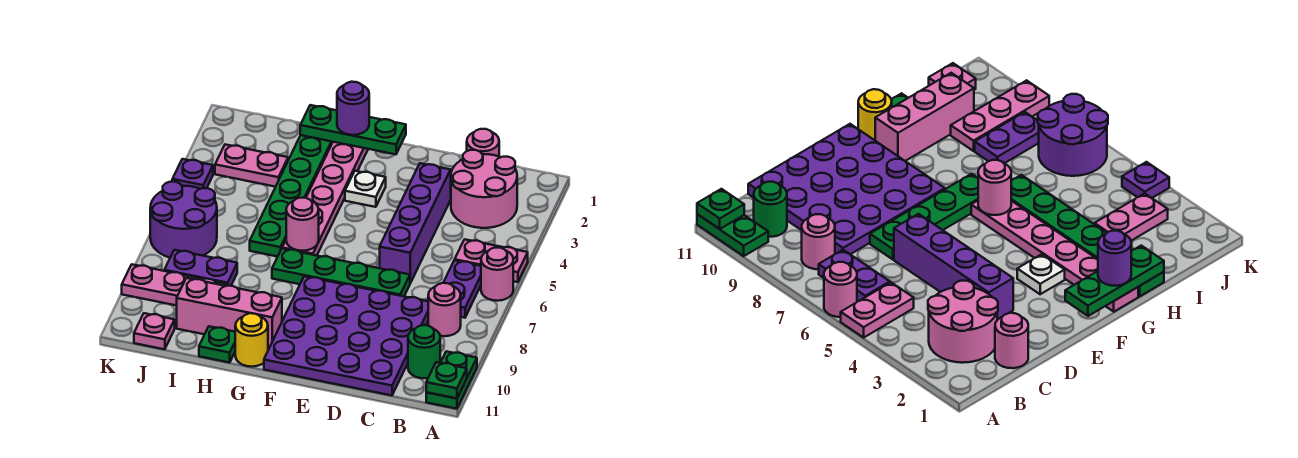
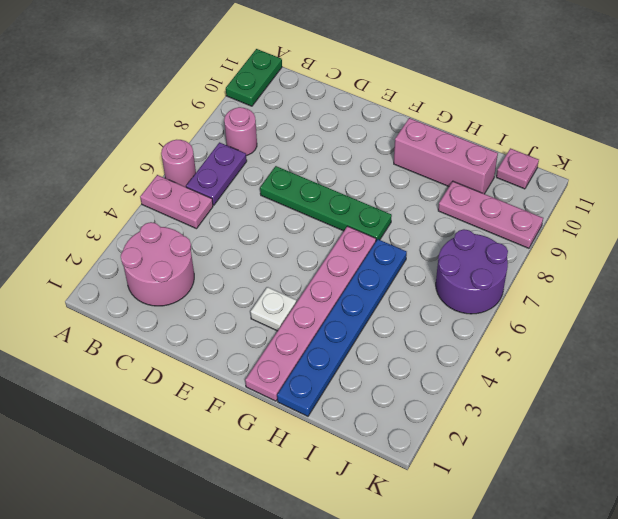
blue 1x6 plate [277,239,407,416] -> green 1x6 plate [250,135,333,257]
none -> green 1x1 round brick [408,325,440,378]
none -> pink 1x1 round brick [467,129,499,156]
none -> purple 4x4 plate [264,276,428,396]

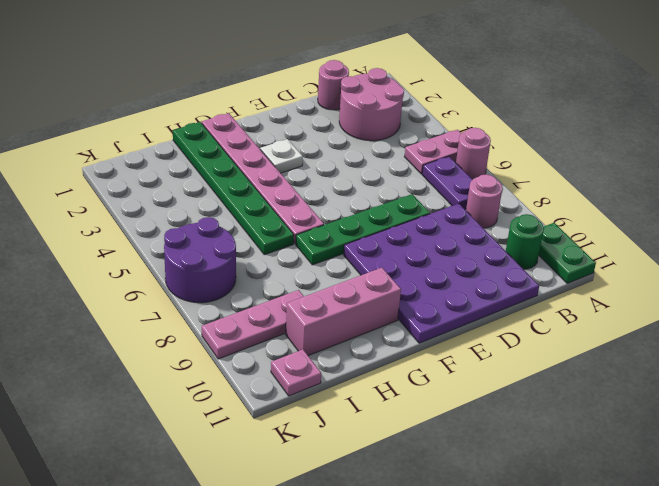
none -> purple 1x4 brick [380,163,451,283]
none -> yellow 1x1 round brick [235,313,268,367]
none -> green 1x1 plate [199,326,235,363]

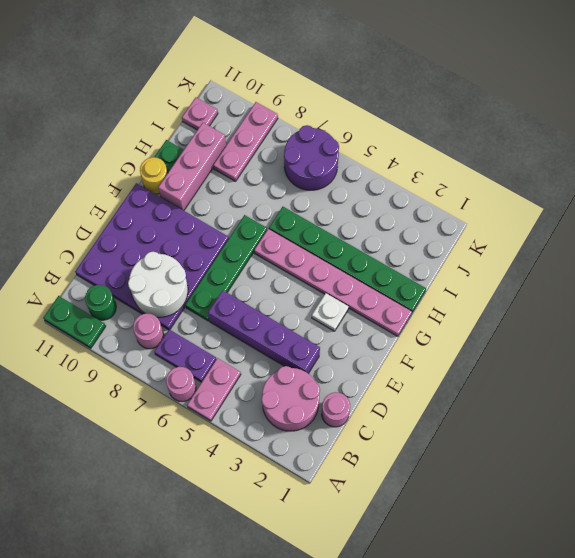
white 2x2 round brick [128,252,188,317] -> none
none -> pink 1x2 plate [215,145,288,187]
none -> purple 1x2 plate [164,250,237,286]
none -> purple 1x1 plate [172,159,213,189]

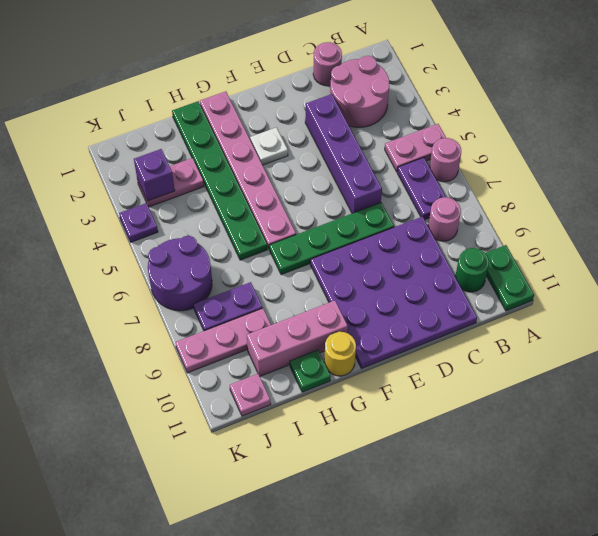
purple 1x1 brick [134,149,175,201] -> none
none -> green 1x1 plate [426,362,467,398]
none -> green 1x3 plate [300,105,406,154]
none -> pink 1x1 round brick [286,198,319,251]

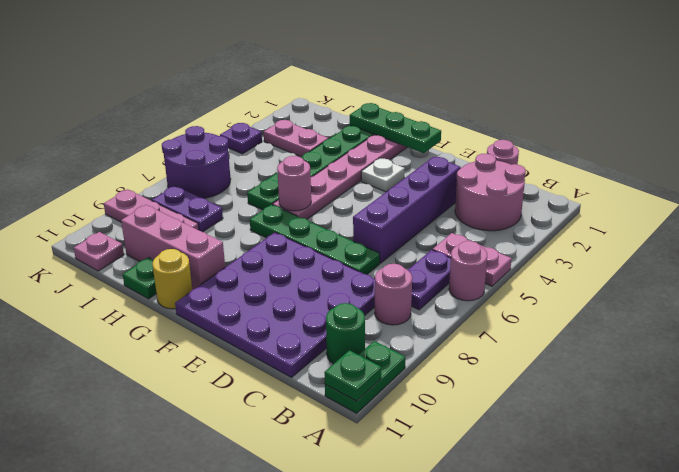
none -> purple 1x1 round brick [337,82,369,135]

